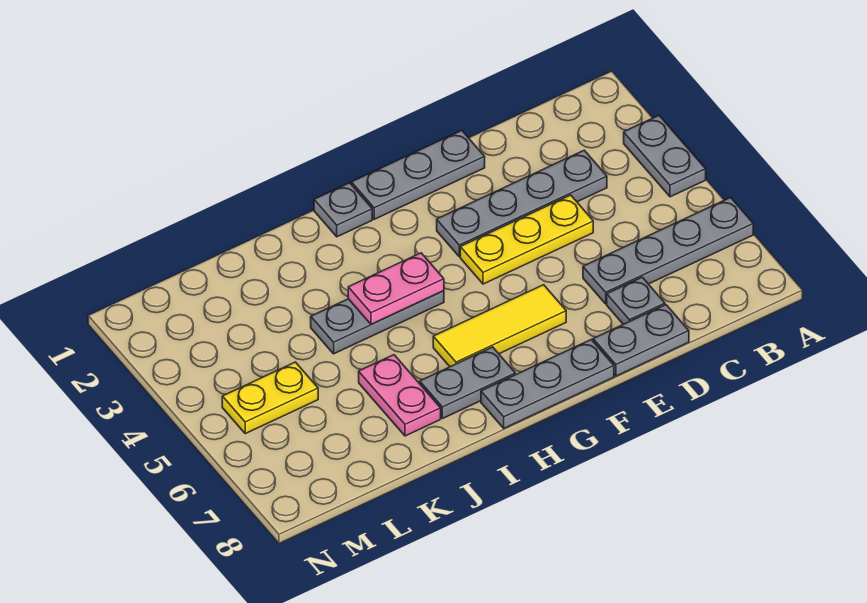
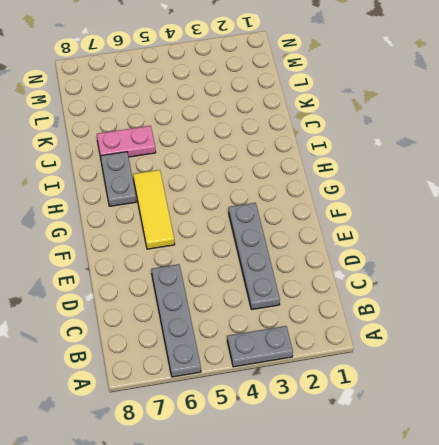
none -> yellow 1x3 plate [460,195,593,284]
none -> grey 1x1 plate [607,277,665,324]
none -> grey 1x2 plate [593,305,689,376]

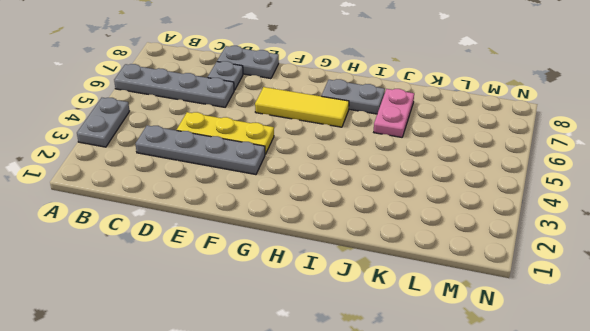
none -> grey 1x3 plate [351,130,485,219]
none -> grey 1x3 plate [481,340,614,428]
none -> grey 1x1 plate [314,183,372,237]

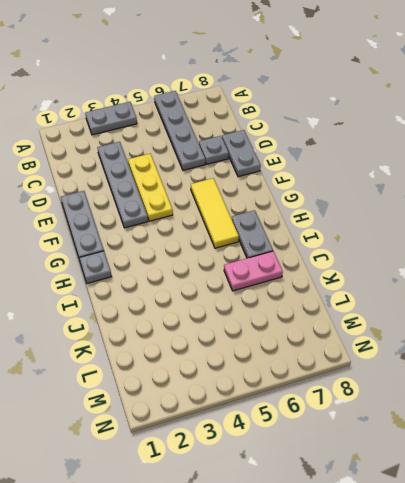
none -> grey 1x3 plate [481,340,614,428]
none -> grey 1x3 plate [311,291,444,354]
none -> yellow 1x2 plate [222,362,318,434]

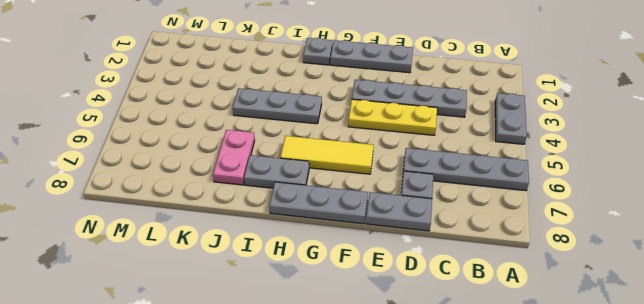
none -> yellow 1x2 plate [222,362,318,434]
none -> pink 1x2 plate [348,253,444,324]

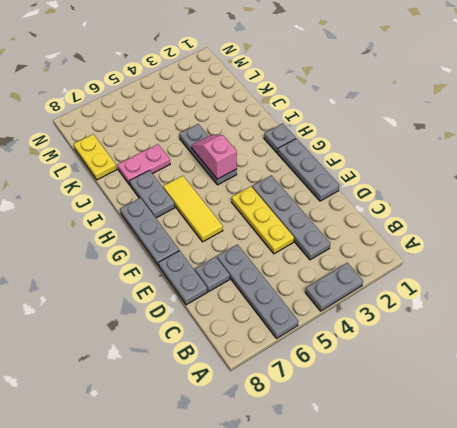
pink 1x2 slope [192,135,237,179] -> pink 1x2 plate [348,253,444,324]
yellow 1x2 plate [74,134,117,180] -> yellow 1x2 plate moved to [222,362,318,434]

